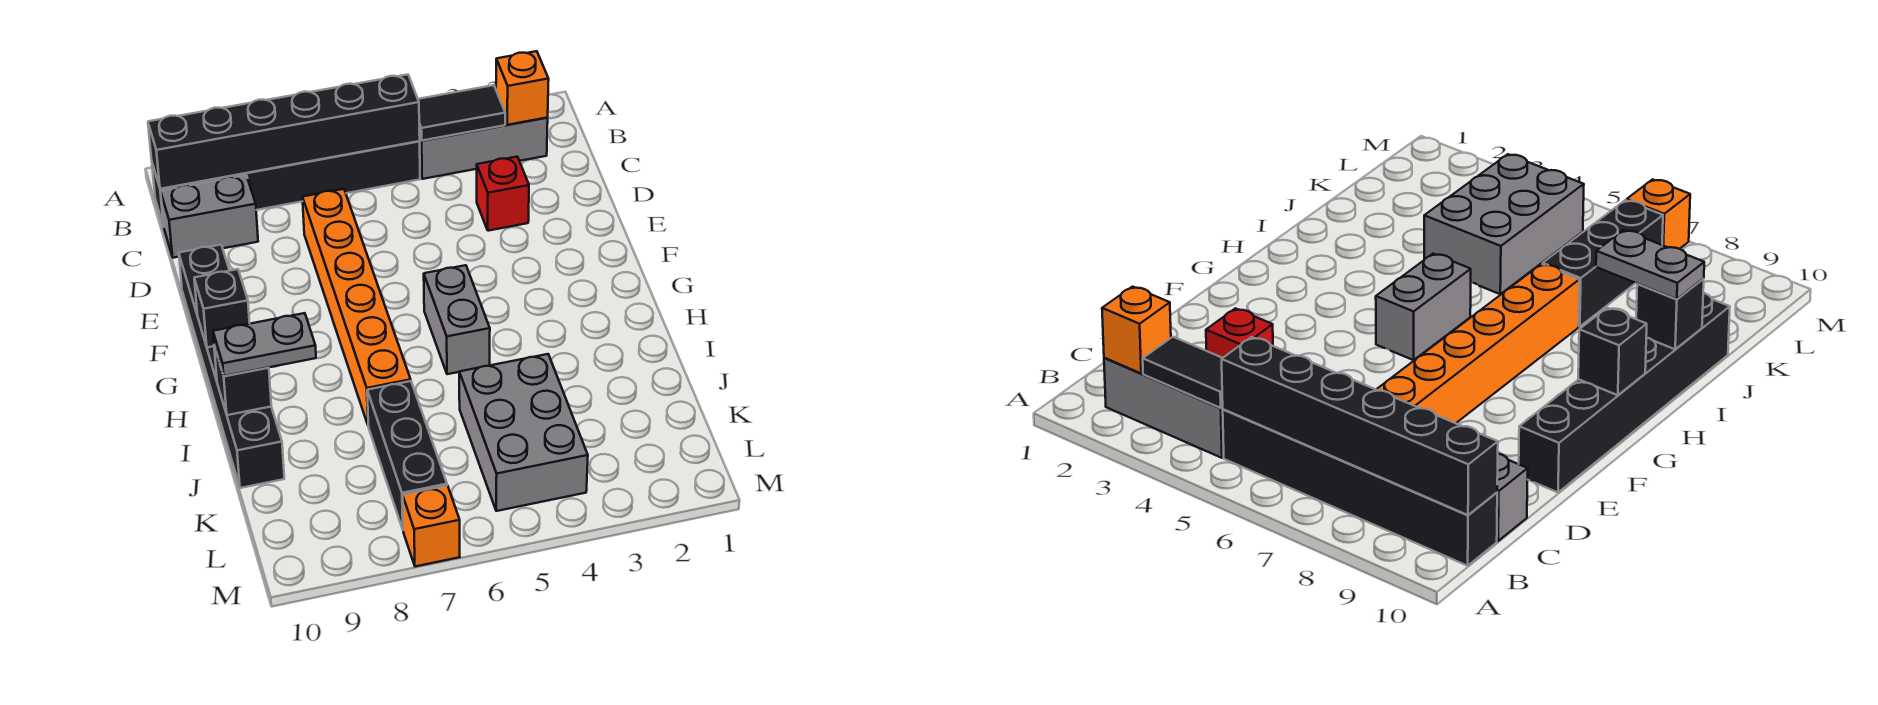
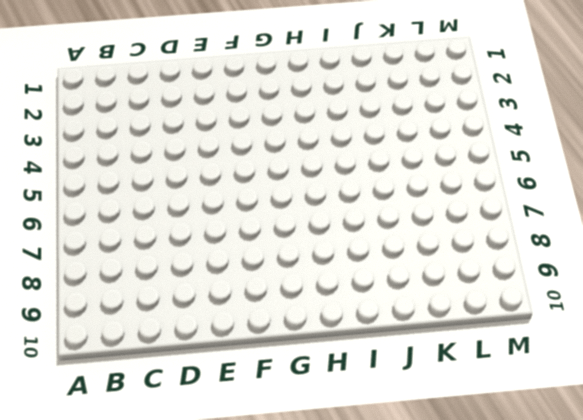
none -> grey 1x3 brick [419,118,548,179]
none -> black 1x6 brick [152,141,420,225]
none -> grey 1x2 brick [161,175,258,258]

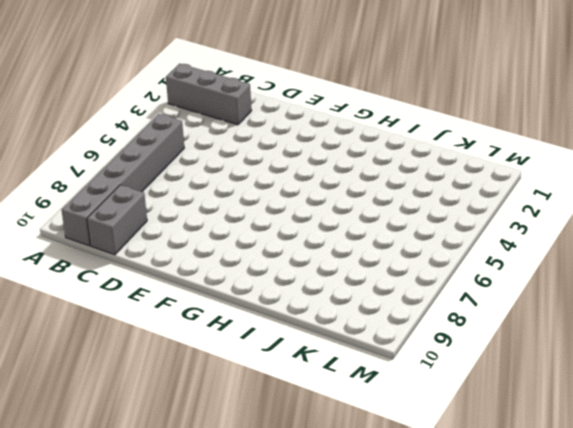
grey 1x3 brick [166,63,252,125] -> grey 1x3 brick turned to [419,118,548,179]
grey 1x6 brick [62,114,184,246] -> black 1x6 brick [152,141,420,225]
none -> red 1x1 brick [477,157,529,231]
none -> orange 1x6 brick [302,189,411,424]
none -> black 1x6 brick [179,245,284,488]

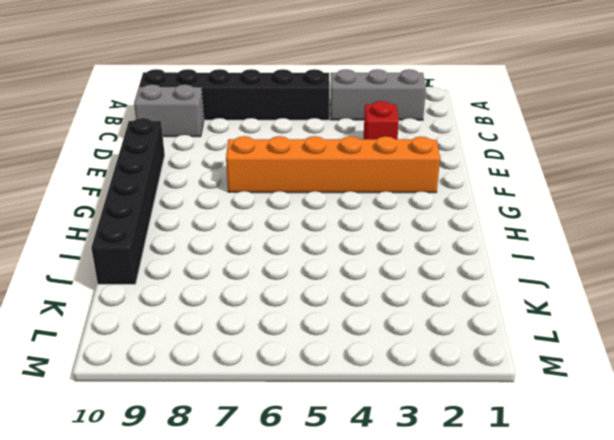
orange 1x6 brick [226,136,440,193] -> orange 1x6 brick turned to [302,189,411,424]
none -> grey 1x2 brick [424,265,490,374]
none -> grey 2x3 brick [459,354,588,511]
none -> black 1x3 brick [367,381,447,529]

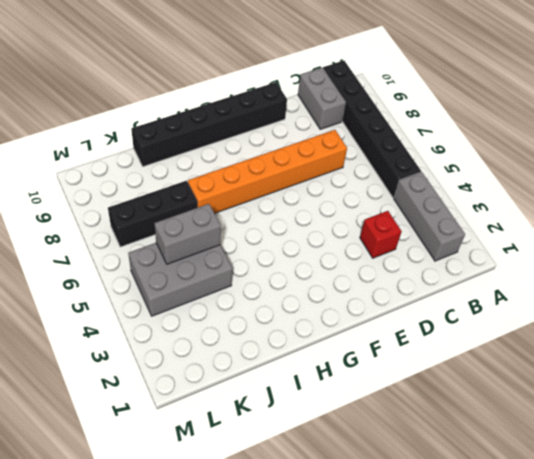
grey 1x2 brick [154,204,221,264] -> grey 1x2 brick moved to [424,265,490,374]
none -> orange 1x1 brick [403,486,460,567]
none -> orange 1x1 brick [496,51,549,125]
none -> black 1x2 tile [418,85,505,141]

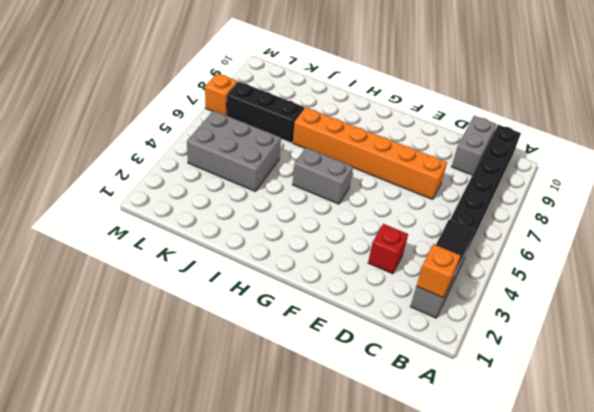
none -> black 1x6 brick [179,245,284,488]
none -> black 1x6 brick [148,75,420,189]
none -> black 1x1 brick [194,269,250,347]

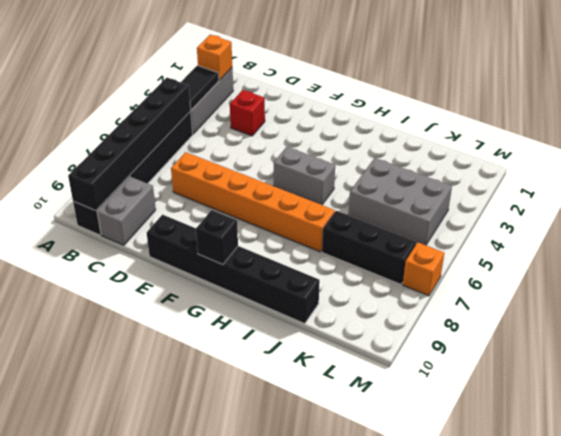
none -> black 1x1 brick [214,346,271,415]
none -> grey 1x2 plate [213,313,316,376]

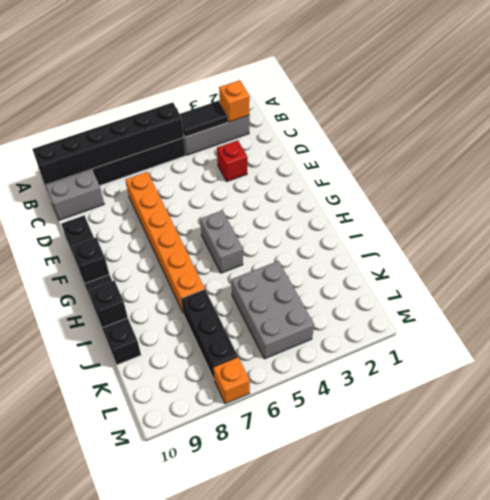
none -> grey 1x2 plate [213,313,316,376]

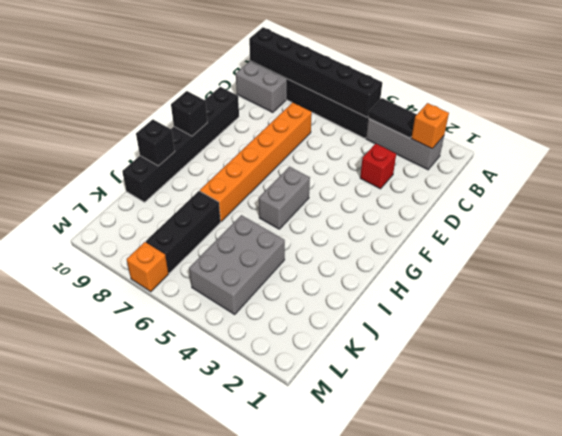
none -> grey 1x2 plate [213,313,316,376]

